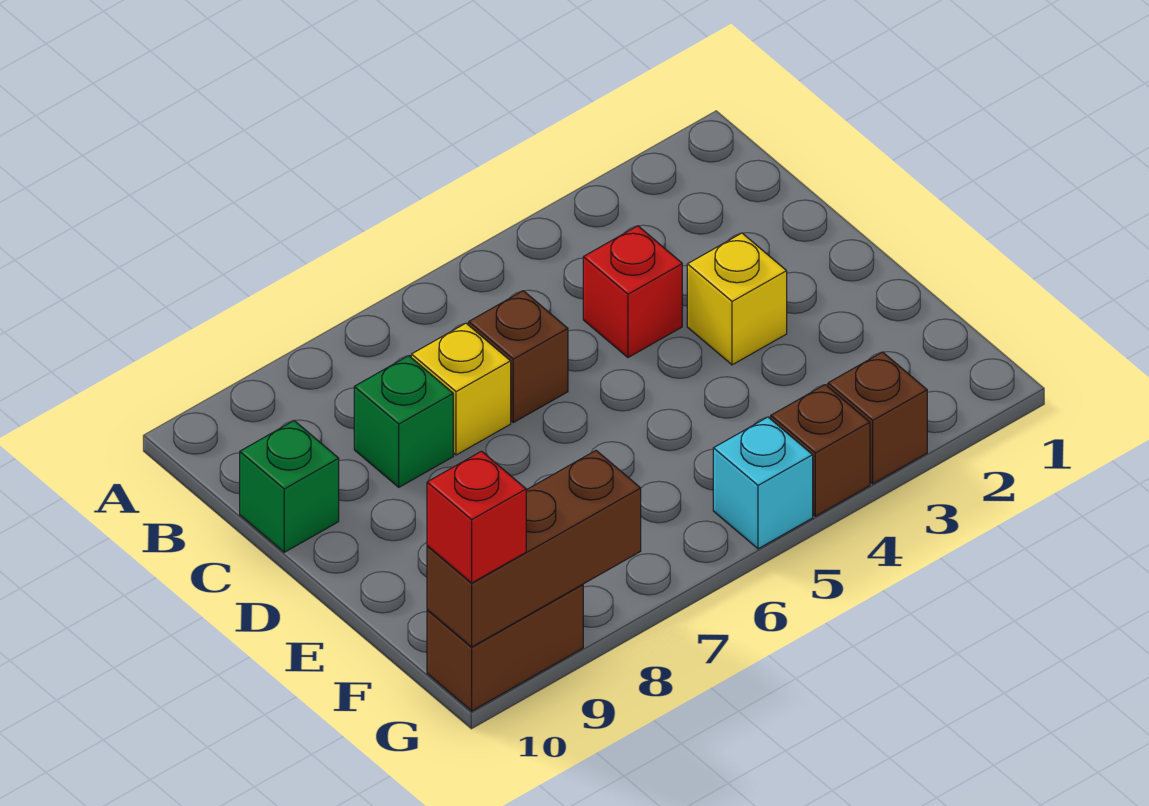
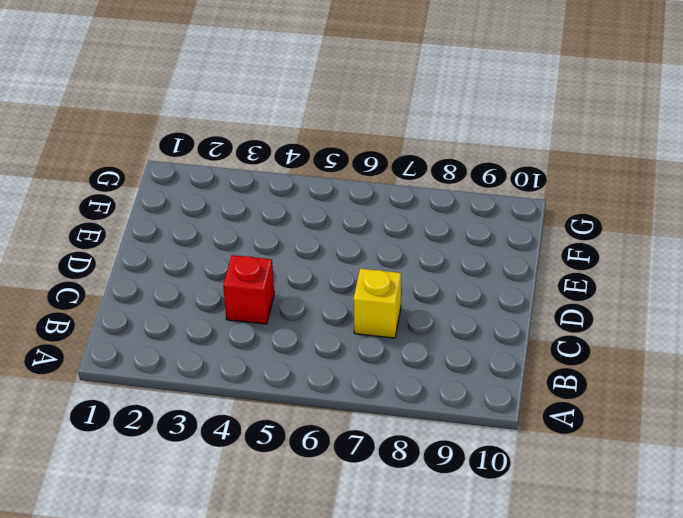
none -> brown 1x1 brick [469,291,568,422]
none -> green 1x1 brick [354,356,453,487]
none -> green 1x1 brick [240,421,339,552]

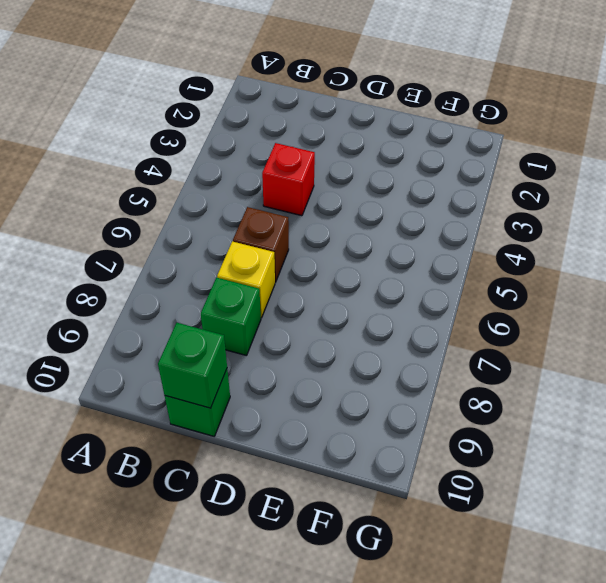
green 1x1 brick [158,323,227,408] -> none
none -> yellow 1x1 brick [687,233,787,365]
none -> brown 1x1 brick [828,352,927,484]
none -> brown 1x1 brick [771,385,870,516]

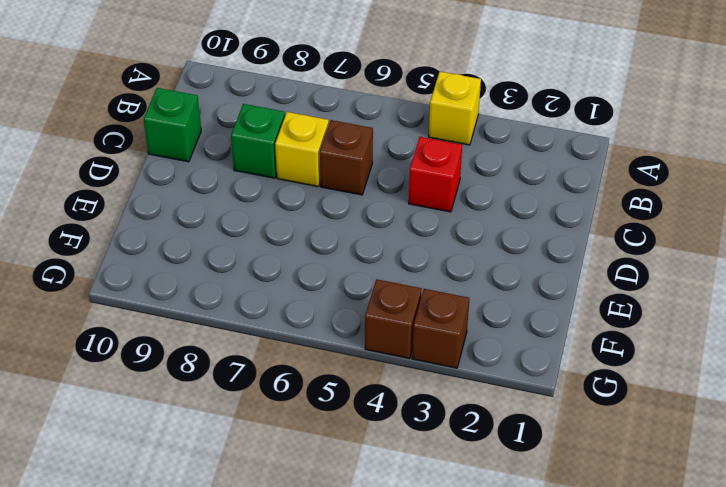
yellow 1x1 brick [429,72,481,145] -> yellow 1x1 brick moved to [687,233,787,365]
none -> cyan 1x1 brick [713,417,813,549]
none -> brown 1x2 brick [427,584,583,711]
none -> brown 1x3 brick [427,451,641,647]

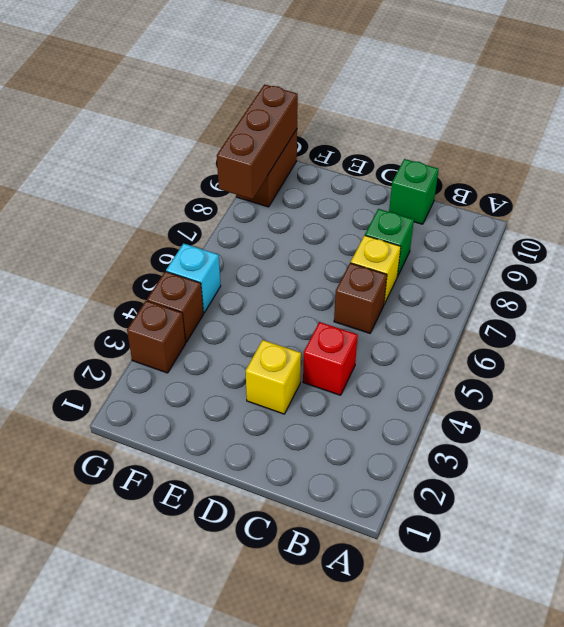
none -> red 1x1 brick [427,451,526,583]

